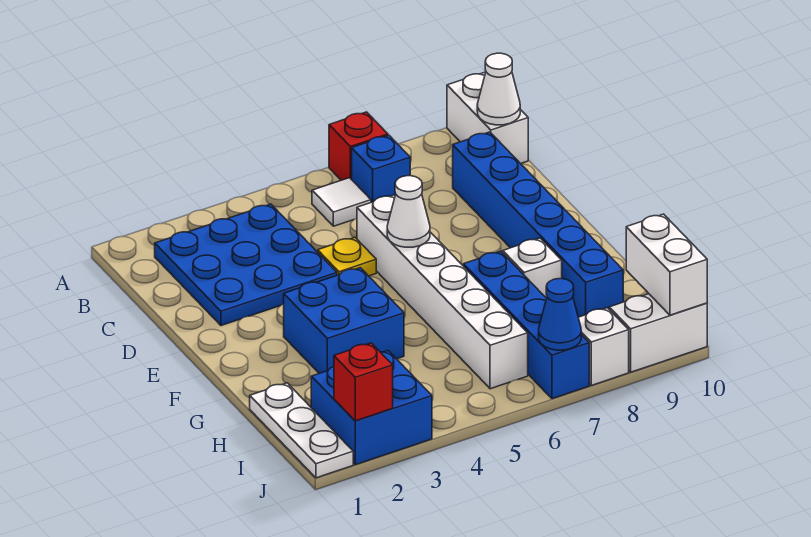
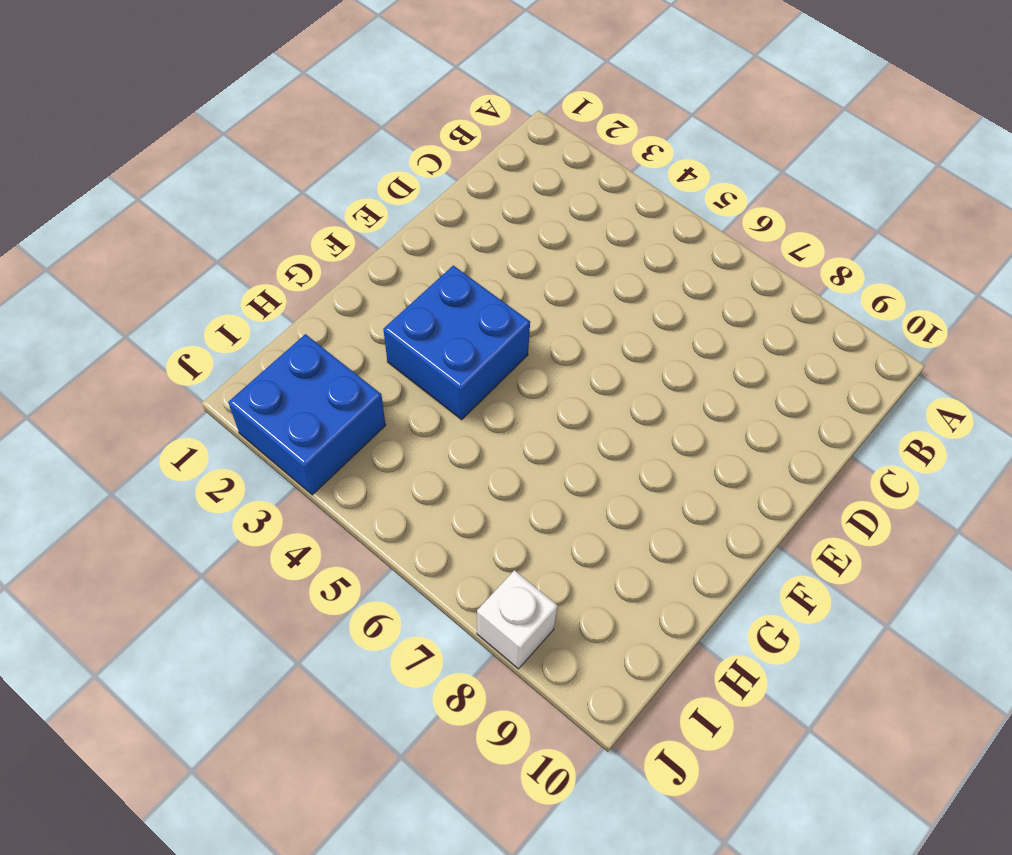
none -> red 1x1 brick [329,112,388,180]
none -> white 1x2 brick [447,73,528,164]
none -> blue 3x3 plate [155,204,337,325]

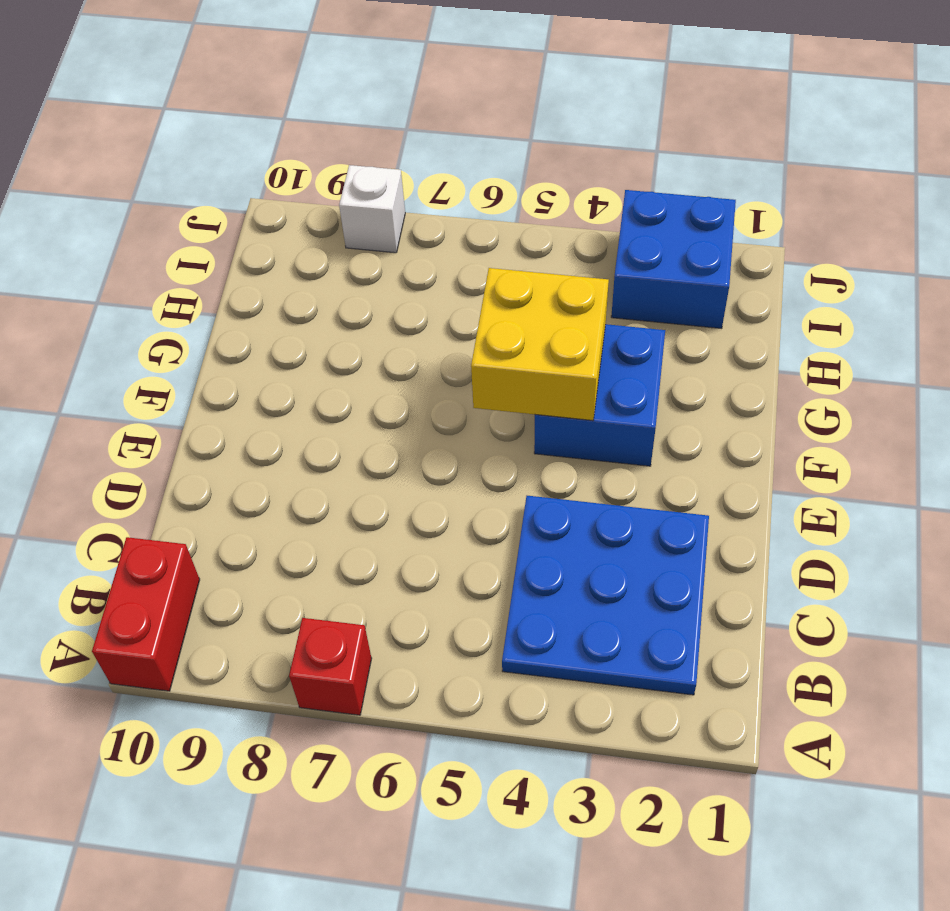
red 1x2 brick [92,537,200,691] -> white 1x2 brick [447,73,528,164]
yellow 2x2 brick [471,268,609,421] -> none
none -> white 1x1 tile [312,178,371,226]
none -> blue 1x1 brick [352,135,410,202]
none -> blue 1x6 brick [453,132,623,317]

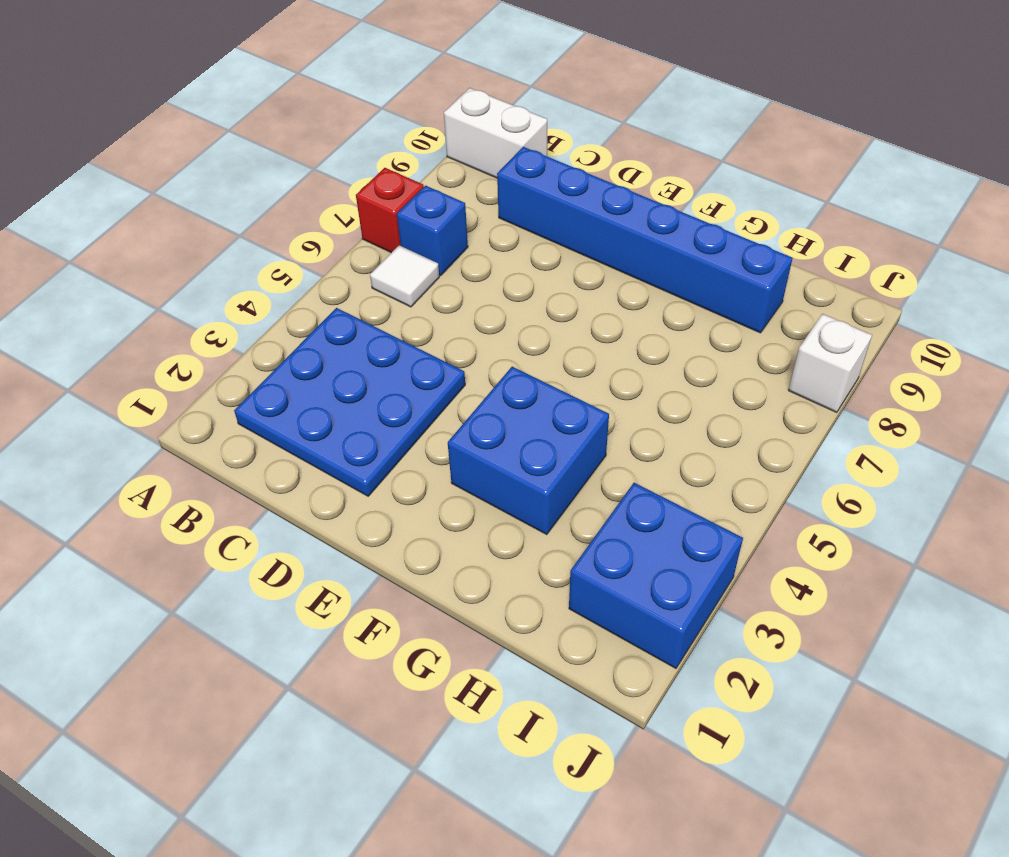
none -> yellow 1x1 plate [318,237,376,276]
none -> white 1x6 brick [357,195,528,389]
none -> blue 1x4 brick [463,251,589,399]

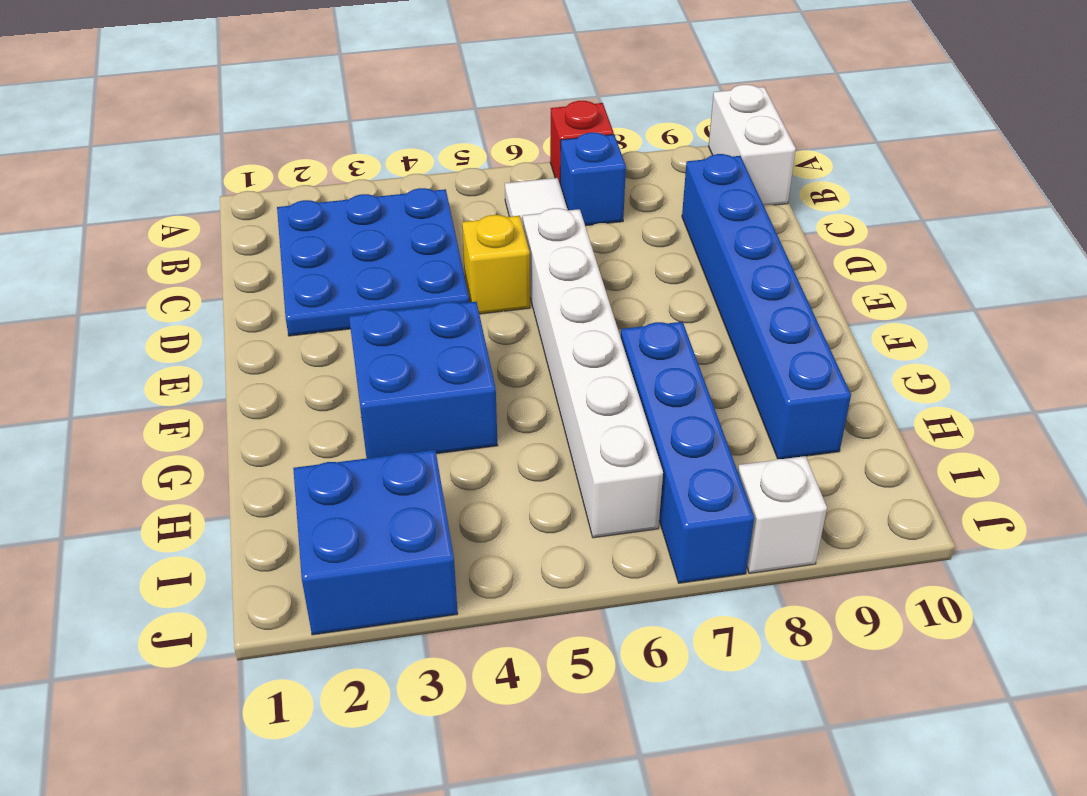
yellow 1x1 brick [462,215,530,314] -> yellow 1x1 plate [318,237,376,276]
none -> white 1x1 brick [503,238,562,298]
none -> white 1x3 plate [250,383,353,478]
none -> white 1x2 brick [609,294,707,372]

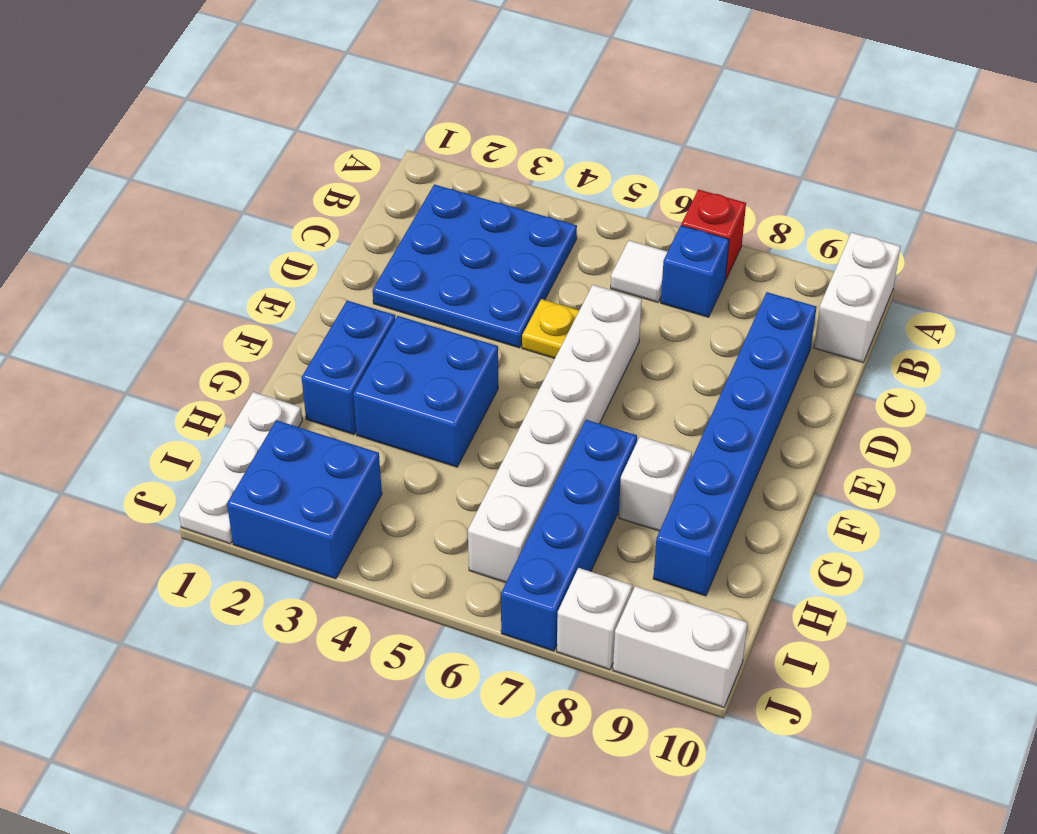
blue 1x2 brick [302,301,395,434] -> none
none -> white 1x1 cone [477,53,520,125]
none -> white 1x1 cone [387,176,430,247]
none -> white 1x2 brick [626,214,707,315]

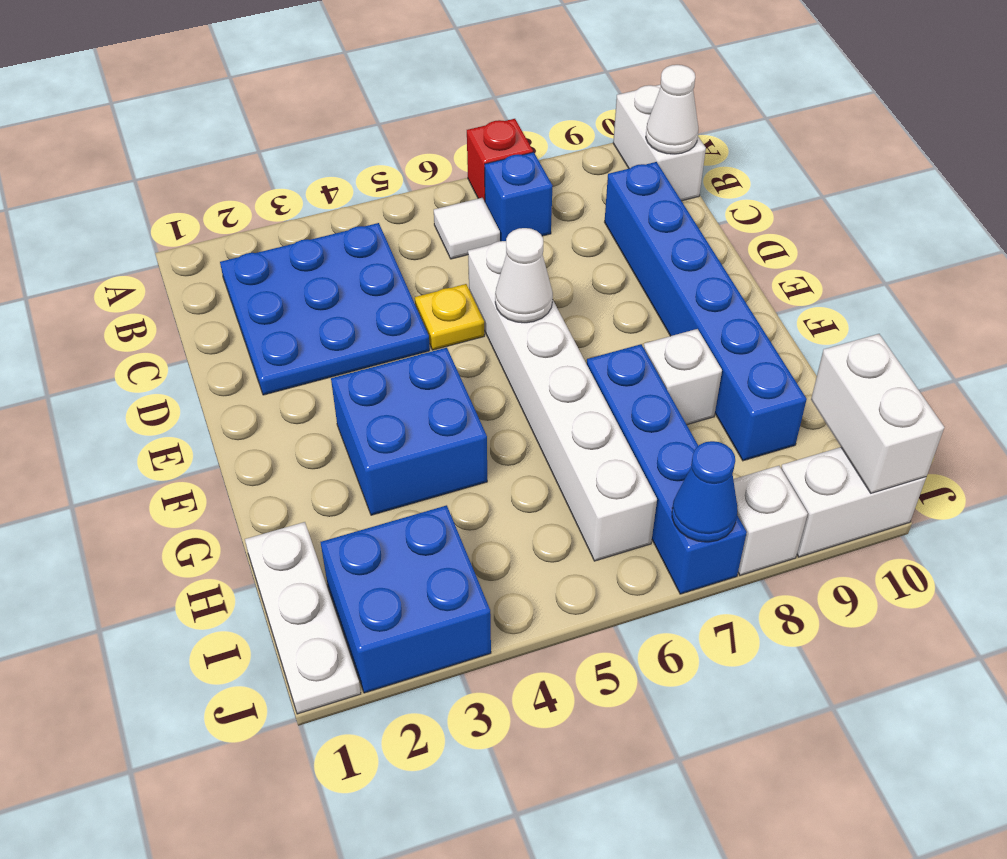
none -> red 1x1 brick [334,343,393,421]

